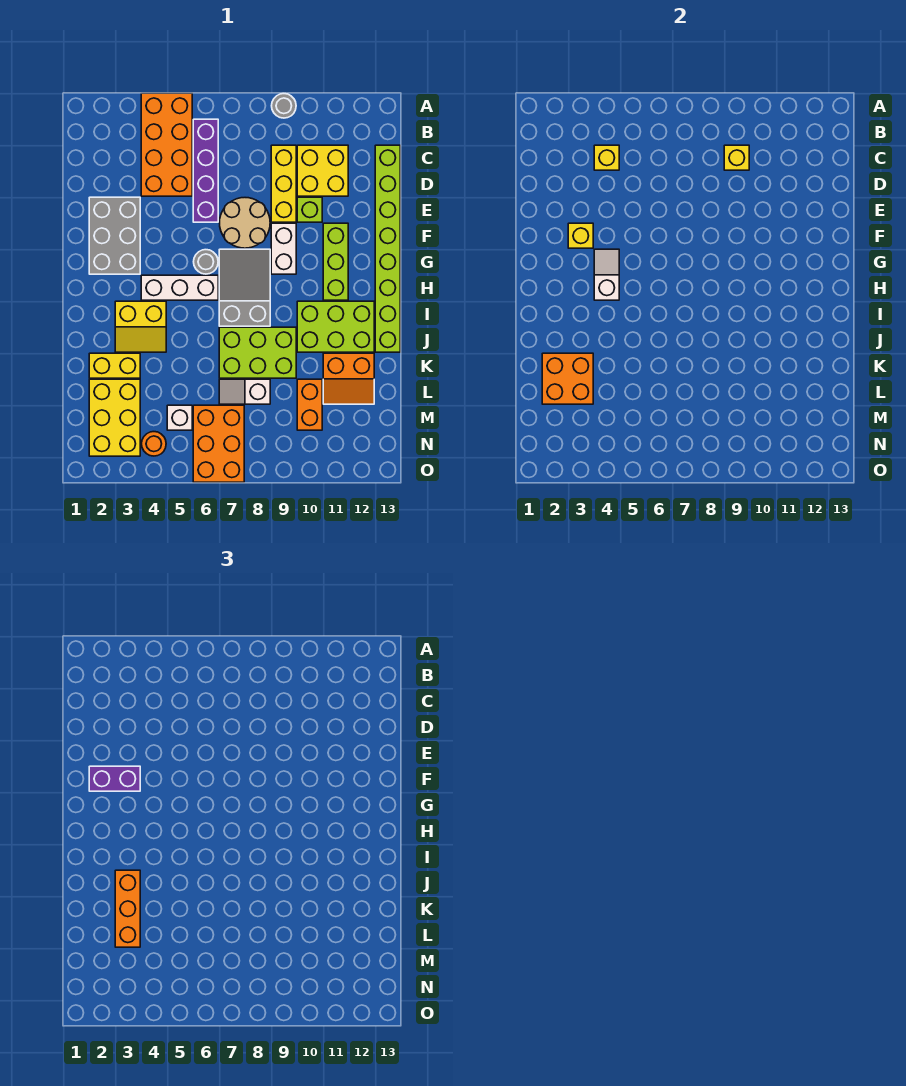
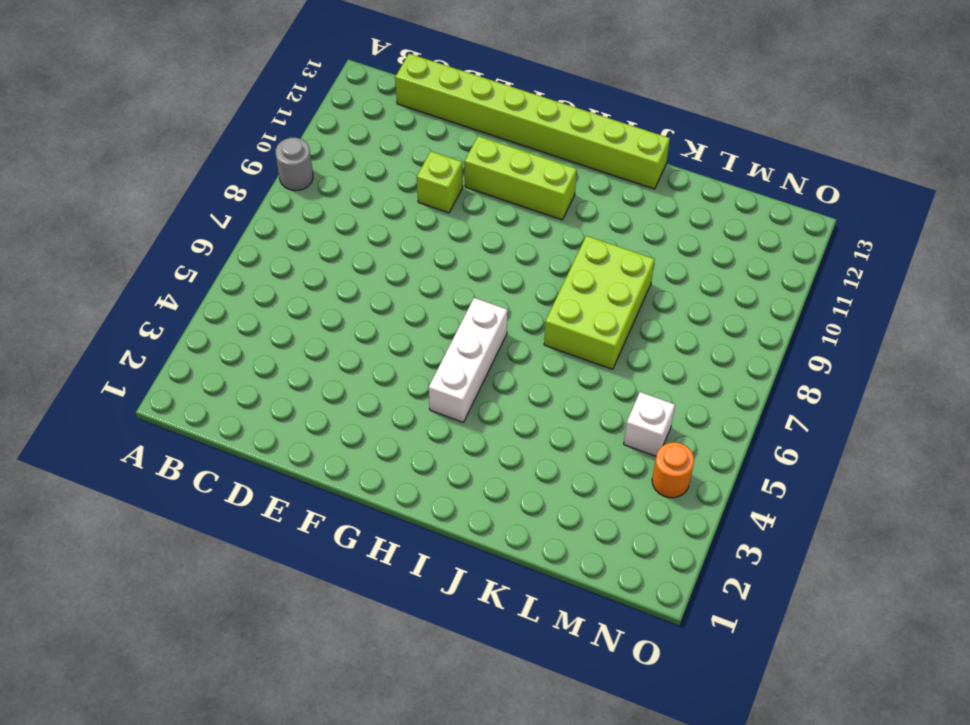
none -> orange 2x4 brick [141,93,192,196]
none -> purple 1x4 brick [193,119,218,222]
none -> yellow 1x3 brick [271,145,296,222]
none -> yellow 2x2 brick [297,145,348,196]

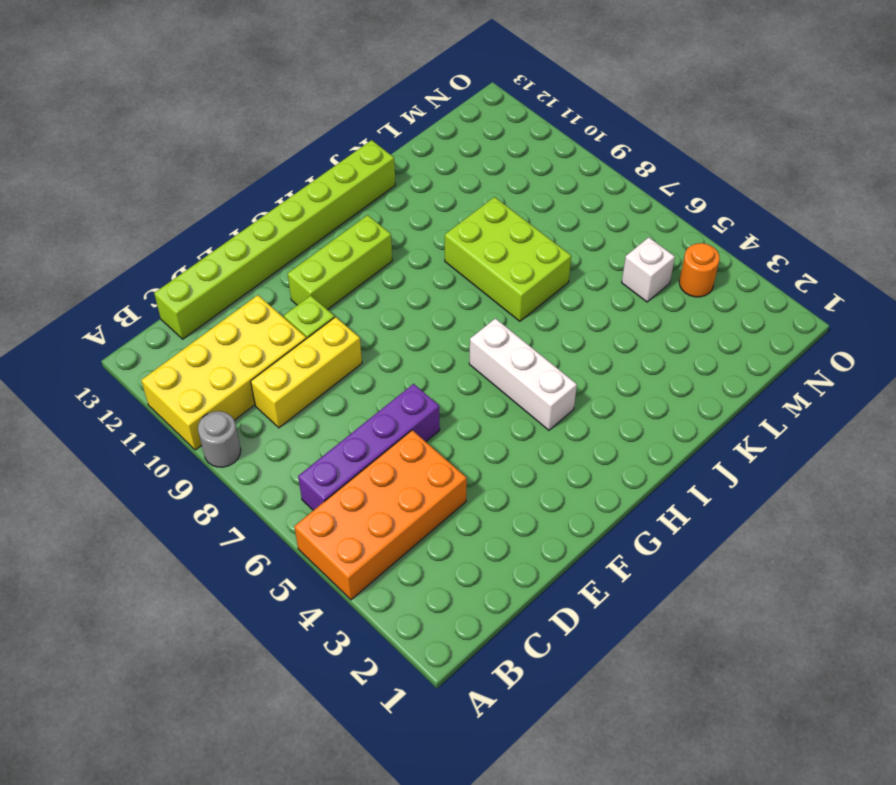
yellow 2x4 brick [141,295,306,450] -> yellow 2x2 brick [297,145,348,196]
none -> grey 2x3 brick [89,197,140,274]
none -> tan 2x2 round brick [220,198,270,248]
none -> white 1x2 brick [271,223,296,274]
none -> grey 1x1 round brick [194,250,218,274]

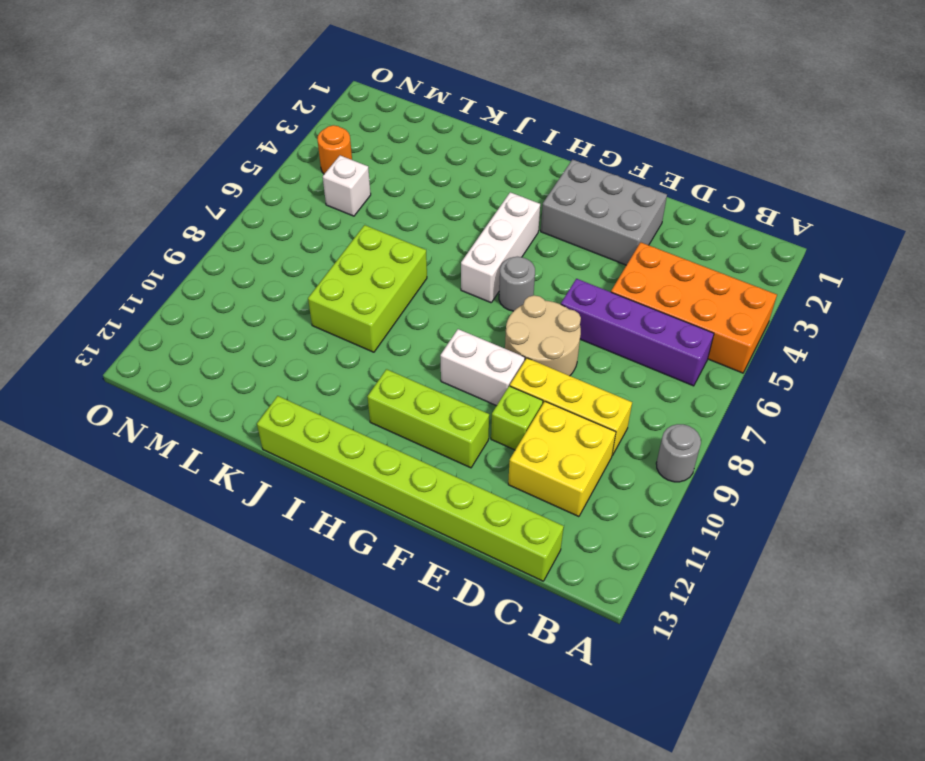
none -> grey 2x3 slope [219,249,270,326]
none -> yellow 2x2 slope [115,301,166,352]
none -> lime 2x3 brick [297,301,374,352]
none -> yellow 1x2 brick [89,353,140,378]

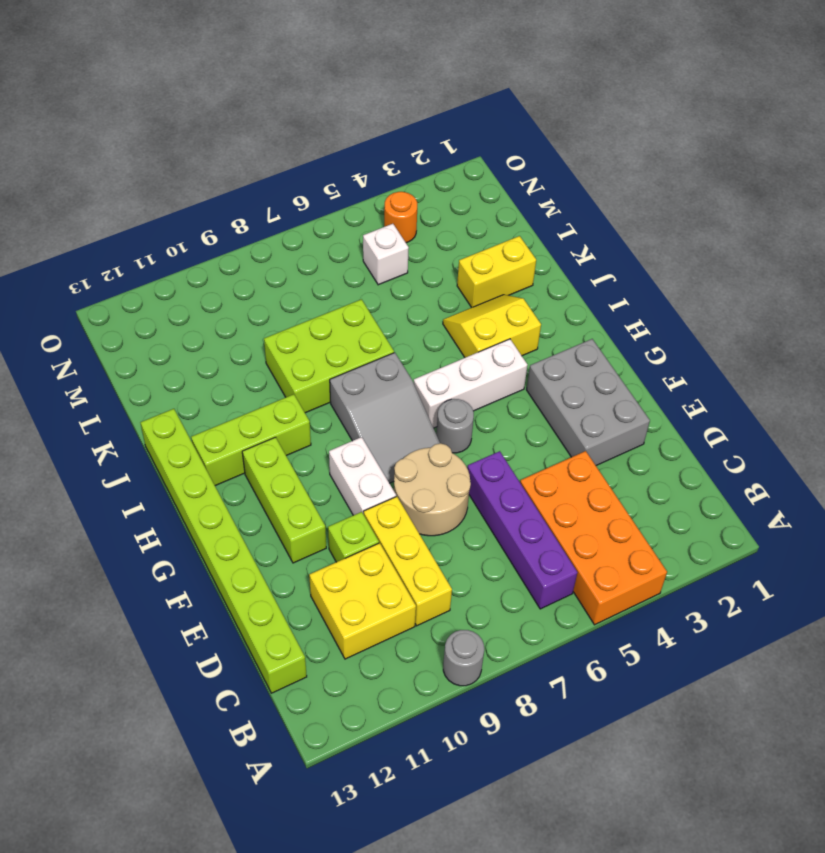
lime 1x3 brick [191,394,311,486] -> lime 2x3 brick [297,301,374,352]
none -> orange 2x2 slope [323,353,374,404]
none -> yellow 2x3 brick [89,379,140,456]
none -> white 1x2 slope [219,379,270,404]
none -> orange 1x2 brick [297,379,322,430]

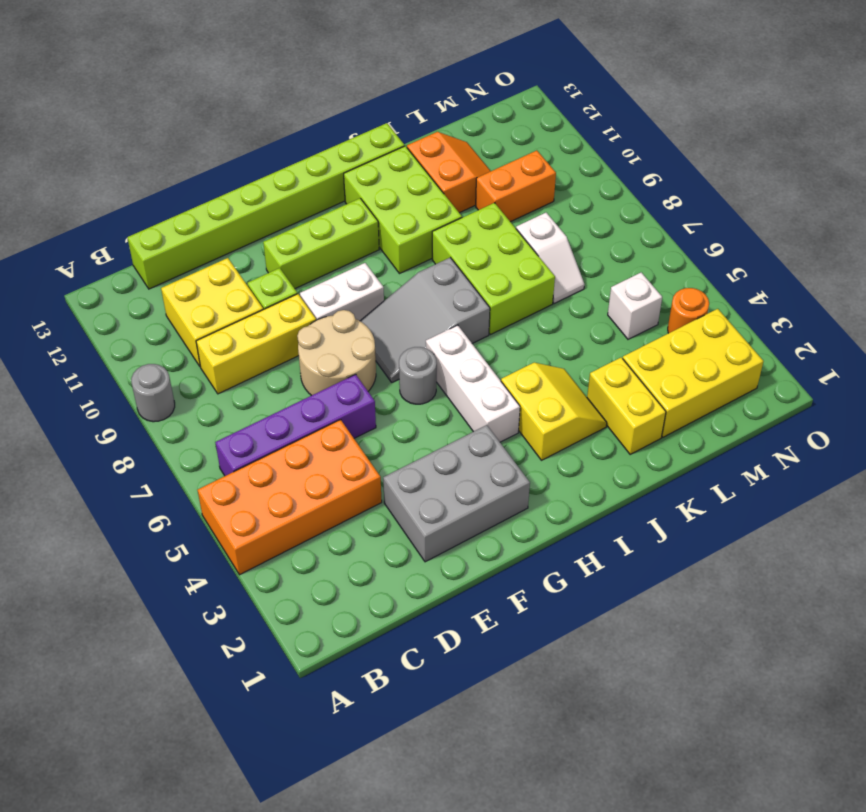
none -> orange 2x3 brick [193,405,244,482]
none -> yellow 1x1 brick [594,145,619,170]
none -> yellow 1x1 brick [724,145,749,170]
none -> yellow 1x1 brick [568,223,593,248]

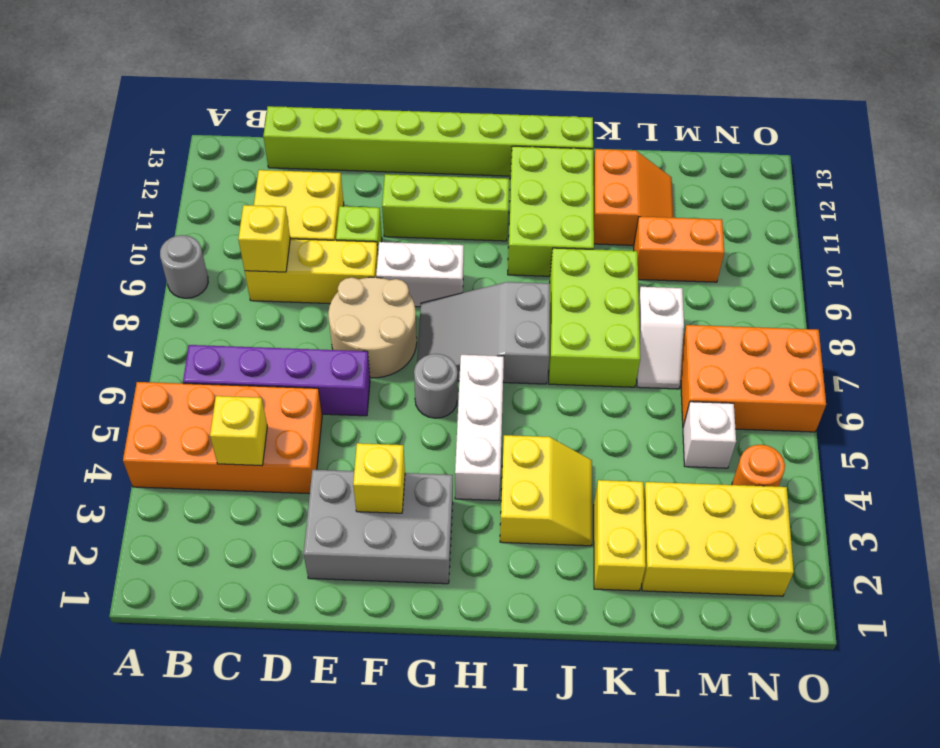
none -> white 1x2 slope [594,249,619,300]
none -> orange 2x2 brick [542,353,593,404]
none -> purple 1x2 brick [89,766,140,791]
none -> orange 1x3 brick [115,870,140,947]

